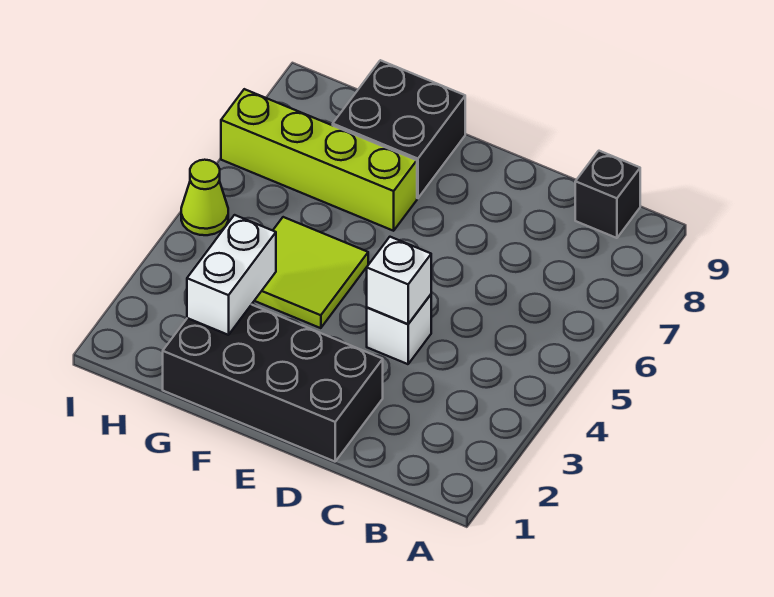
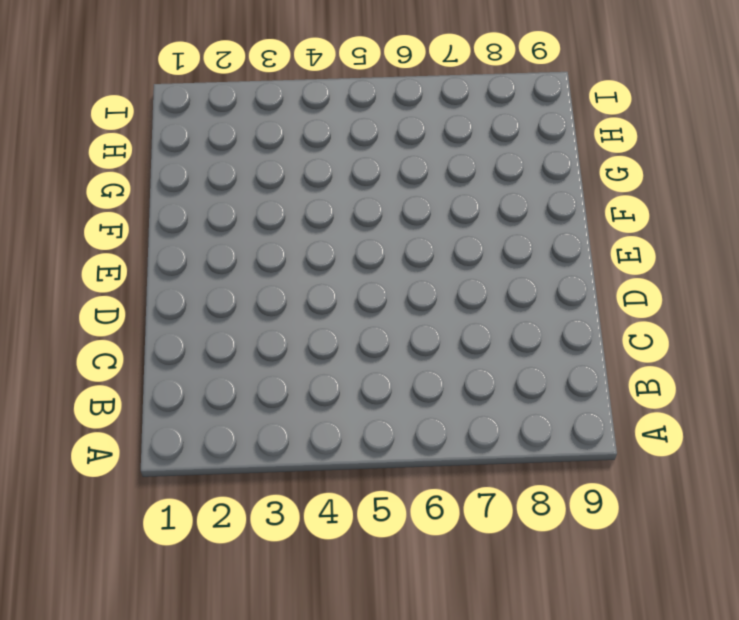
none -> black 1x1 brick [575,151,640,238]
none -> black 2x4 brick [163,305,383,462]

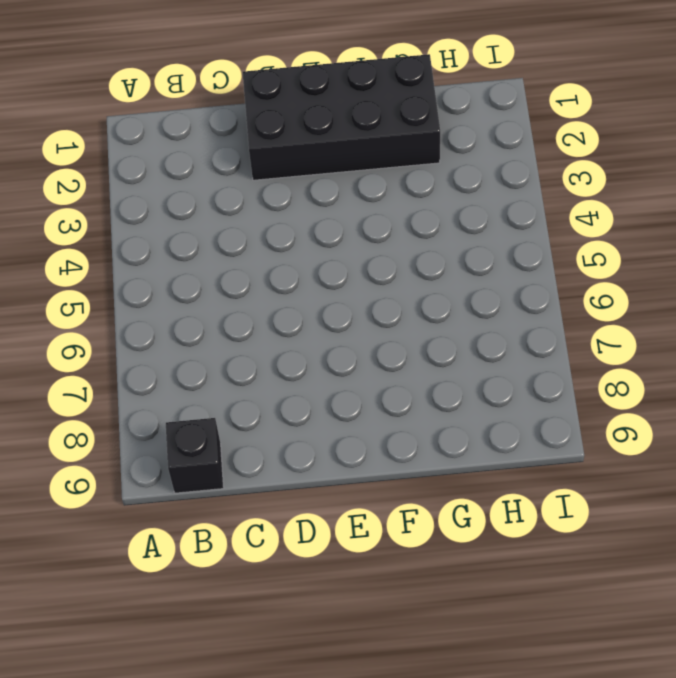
none -> white 1x1 brick [367,295,431,364]
none -> lime 2x2 tile [254,217,368,328]

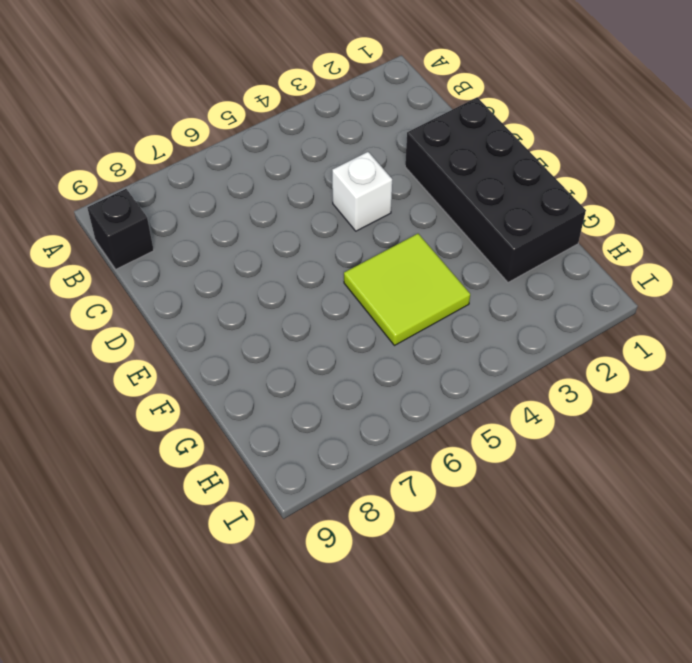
none -> lime 1x4 brick [221,89,417,231]
none -> black 2x2 brick [333,60,465,198]

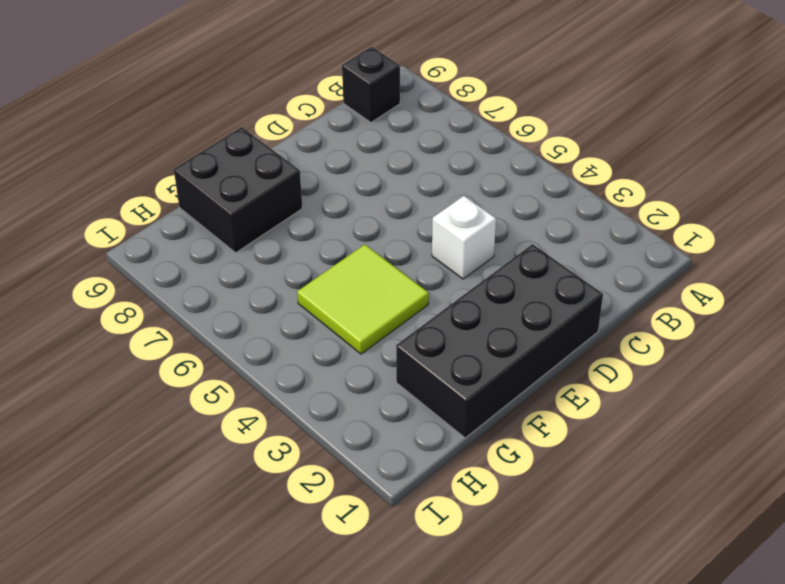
none -> lime 1x4 brick [221,89,417,231]
none -> lime 1x1 cone [181,160,228,235]

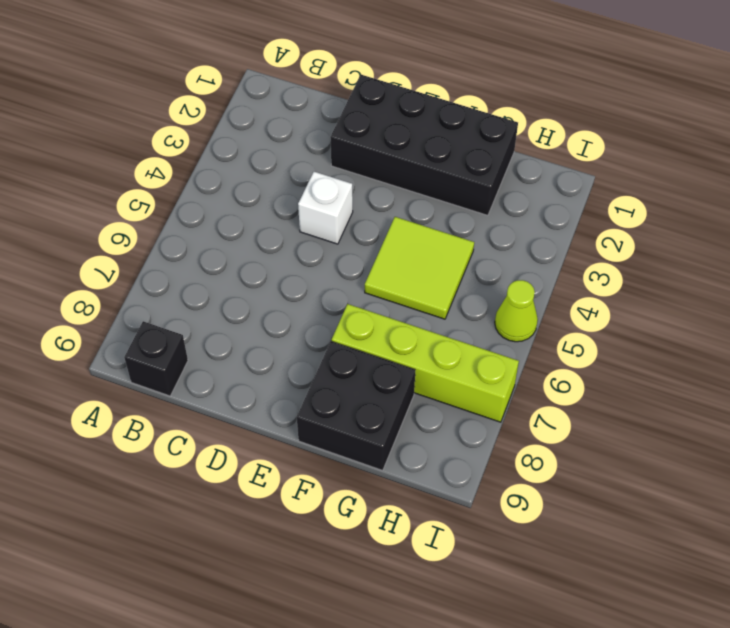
none -> white 1x1 brick [367,237,431,324]
none -> white 1x2 brick [187,215,276,335]

